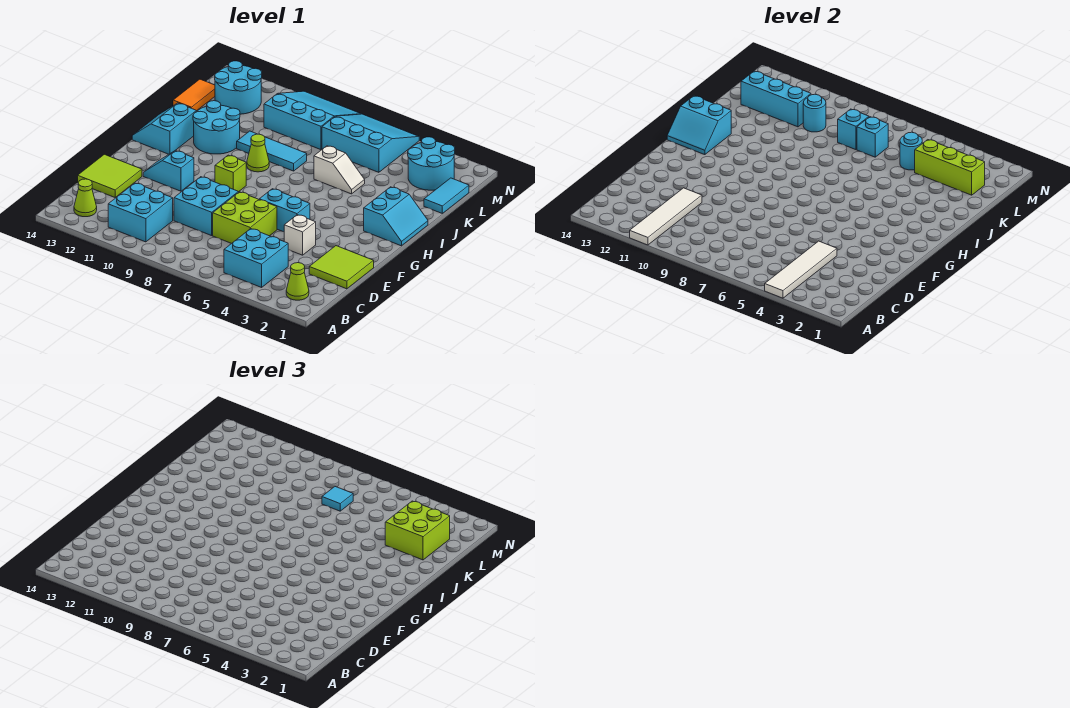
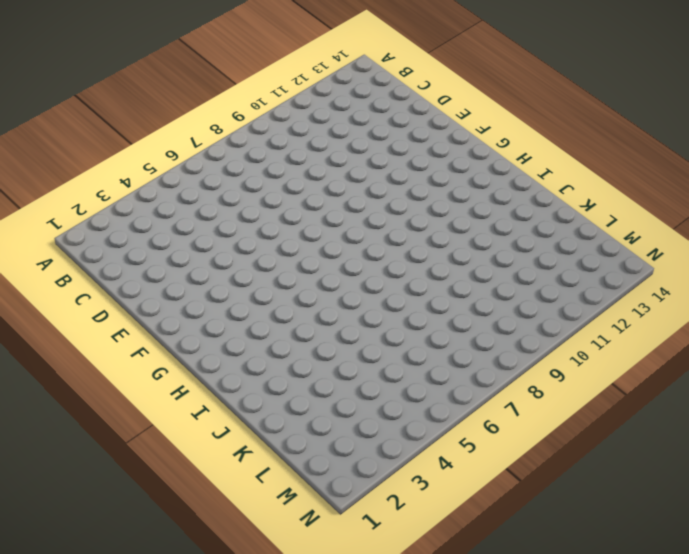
none -> lime 1x1 cone [286,263,309,300]
none -> cyan 2x2 brick [224,229,288,287]
none -> cyan 2x2 brick [108,183,173,242]
none -> lime 1x1 cone [74,179,97,217]

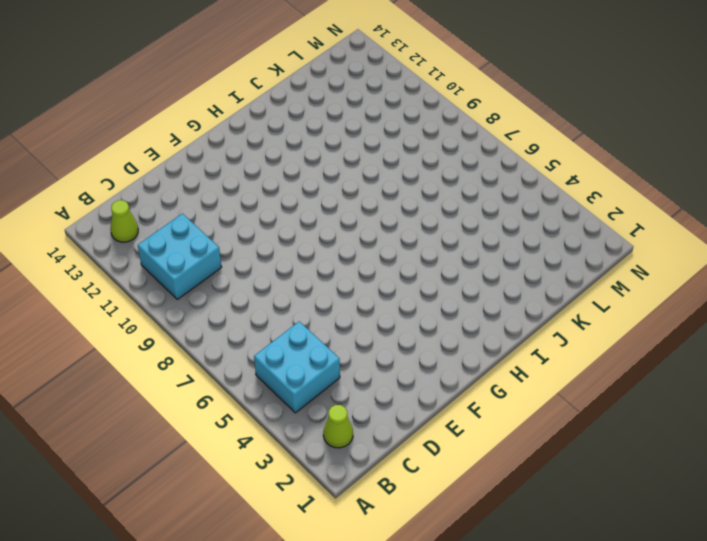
none -> lime 2x2 tile [309,246,374,289]
none -> lime 2x2 brick [213,192,277,244]
none -> cyan 2x2 brick [174,177,238,236]
none -> lime 2x2 tile [78,154,142,197]

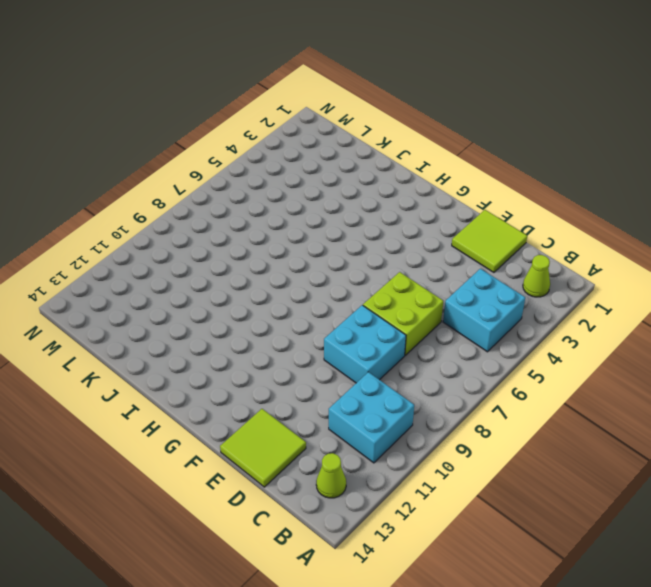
none -> white 1x1 brick [284,215,316,255]
none -> cyan 1x2 brick [259,189,310,232]
none -> cyan 1x2 slope [143,151,194,191]
none -> lime 1x1 brick [215,155,246,192]

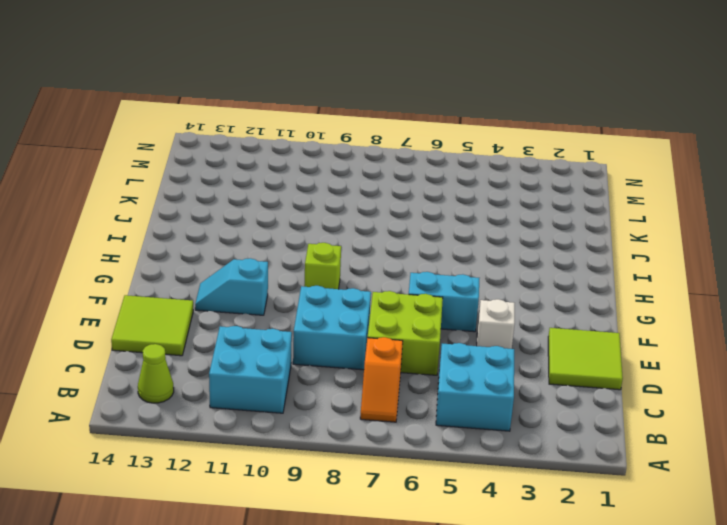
orange 1x2 slope [360,337,403,422] -> none
none -> lime 1x1 cone [286,263,309,300]
none -> cyan 2x2 slope [364,187,428,246]
none -> cyan 2x2 slope [132,103,196,154]
none -> lime 1x1 cone [247,134,269,172]

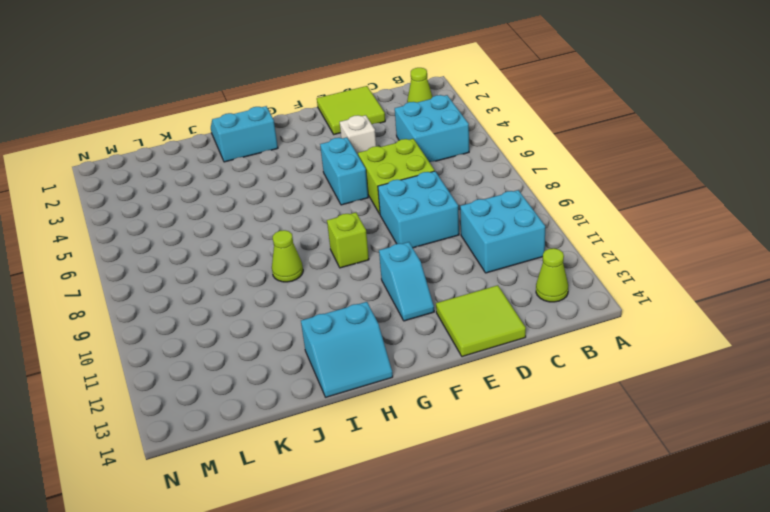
none -> cyan 2x2 round brick [193,101,240,154]
none -> white 1x2 slope [314,146,365,194]
none -> cyan 1x3 tile [237,131,307,171]
none -> cyan 1x2 tile [424,178,469,213]

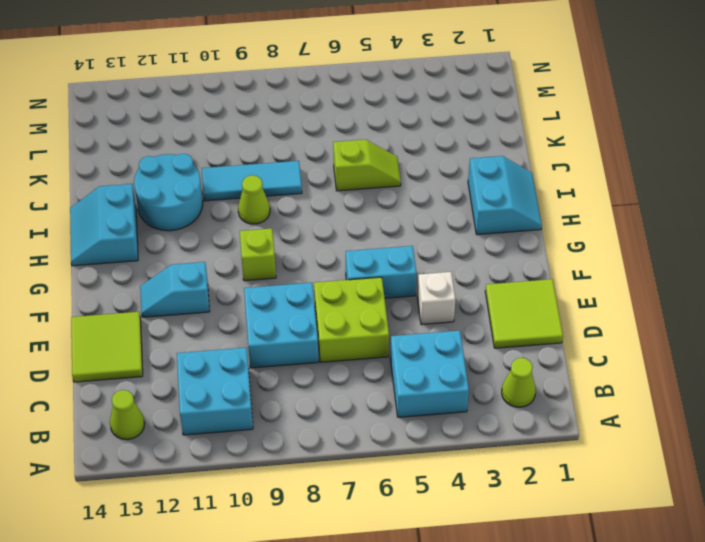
lime 1x2 slope [333,140,401,191] -> white 1x2 slope [314,146,365,194]
none -> cyan 1x2 tile [424,178,469,213]
none -> orange 1x2 tile [173,79,215,111]
none -> cyan 2x2 round brick [408,137,455,190]
none -> cyan 3x3 slope [322,114,419,172]

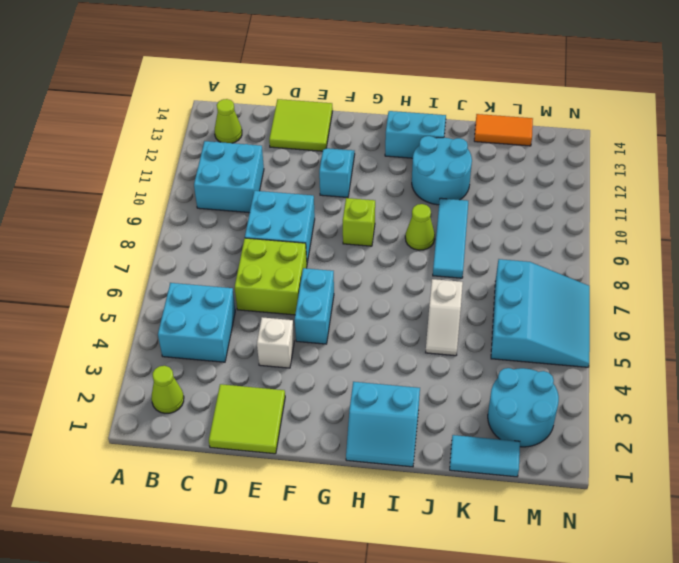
none -> cyan 3x3 slope [264,91,360,150]
none -> cyan 2x2 round brick [215,61,262,114]
none -> white 1x4 tile [765,241,837,298]
none -> white 1x4 tile [630,188,702,245]

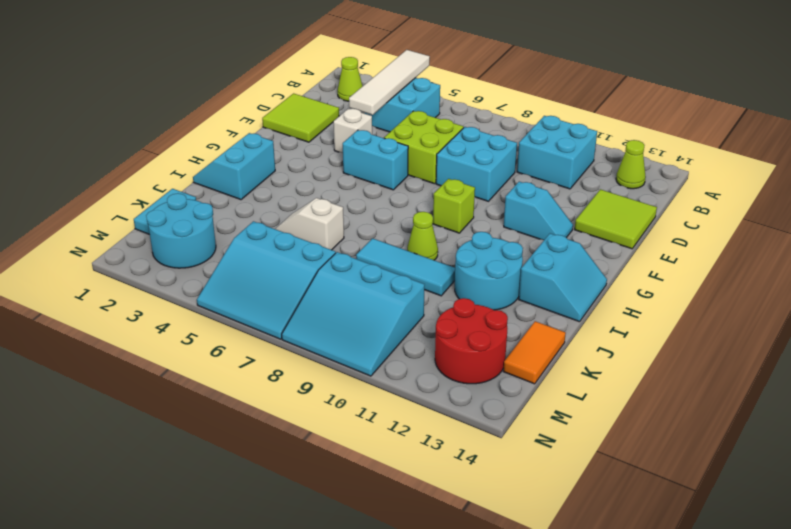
red 2x2 round brick [435,298,508,384] -> cyan 2x2 round brick [215,61,262,114]
none -> white 1x4 tile [630,188,702,245]
none -> cyan 2x2 slope [667,96,731,155]
none -> lime 1x3 brick [915,140,985,195]
none -> cyan 1x1 round brick [900,132,922,170]

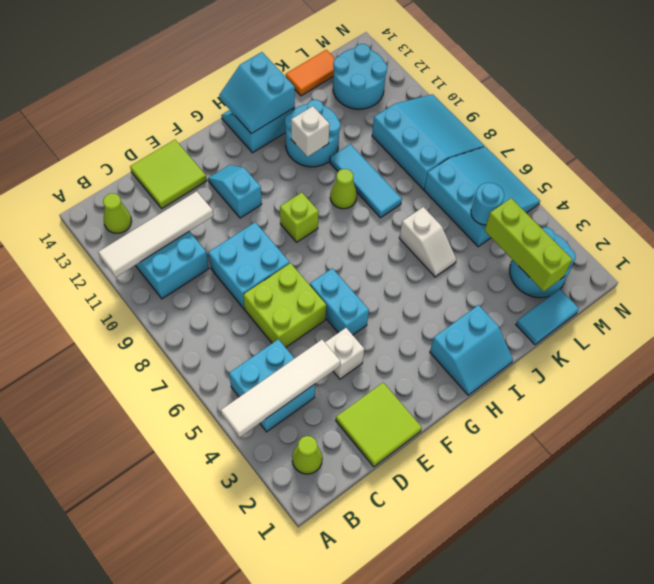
white 1x1 brick [291,106,330,157] -> none
none -> cyan 1x1 brick [857,117,888,157]
none -> cyan 1x1 brick [838,109,869,150]
none -> cyan 1x1 round brick [803,94,826,132]
none -> cyan 1x3 brick [741,71,811,127]

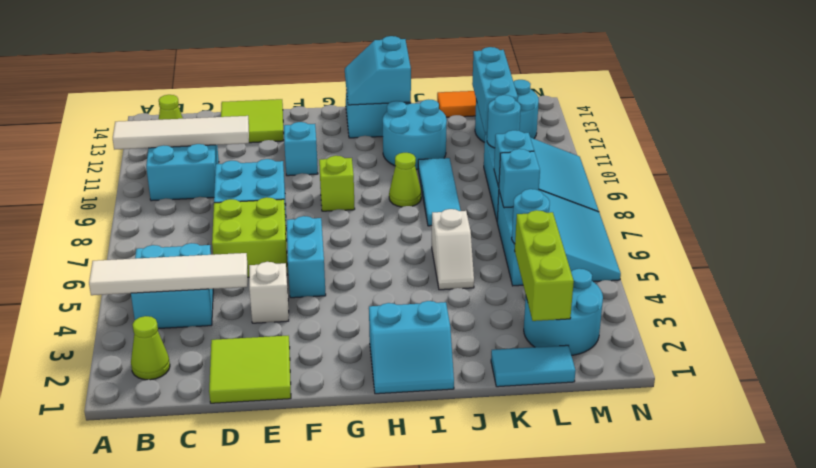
none -> lime 2x2 brick [385,501,450,560]
none -> cyan 1x1 tile [322,487,353,511]

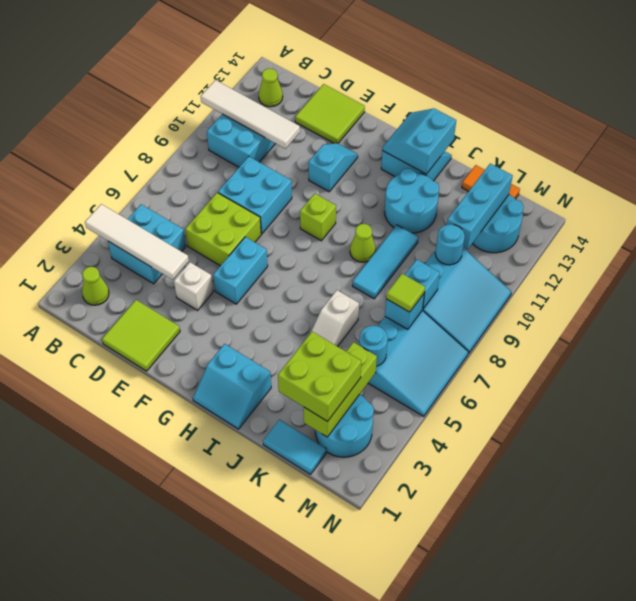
lime 1x1 tile [386,274,425,312] -> cyan 1x1 tile [322,487,353,511]

